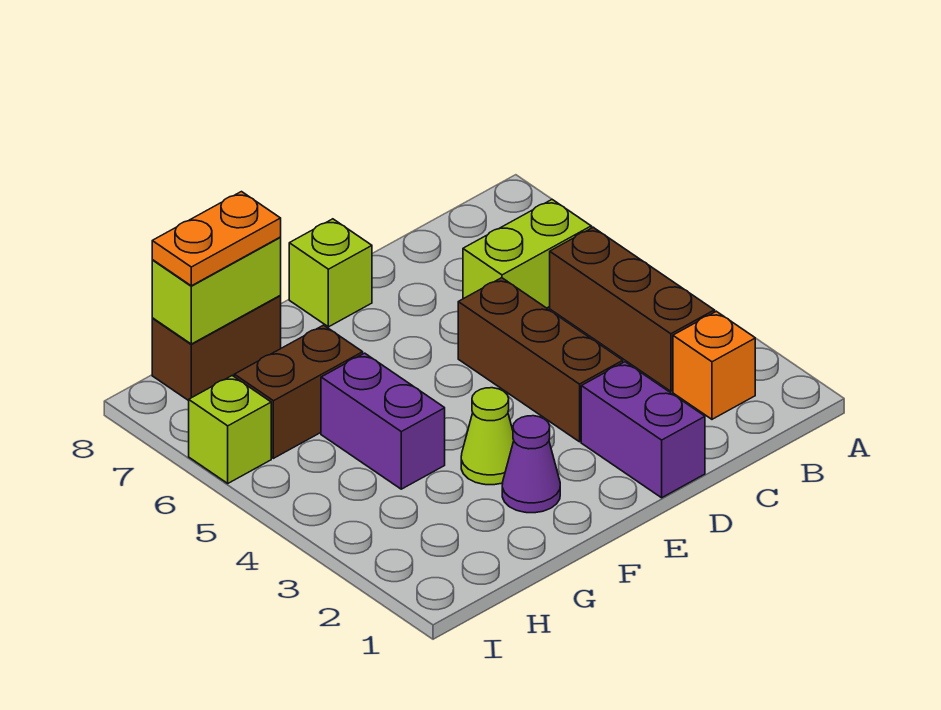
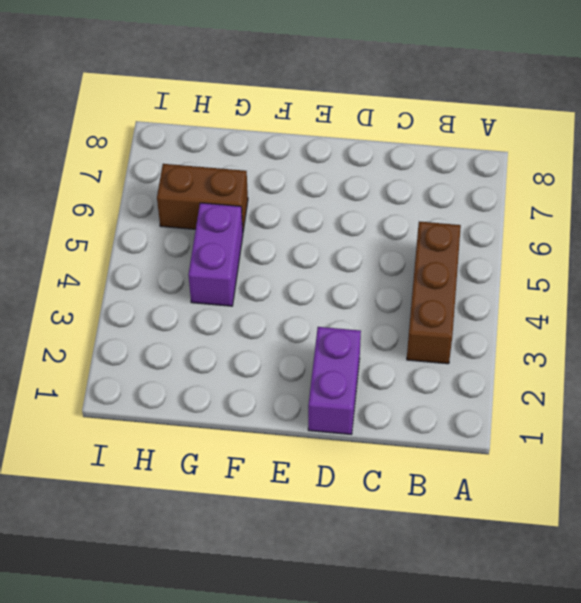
none -> orange 1x1 brick [673,311,755,419]
none -> lime 1x2 brick [463,200,591,308]
none -> brown 1x3 brick [458,278,623,442]

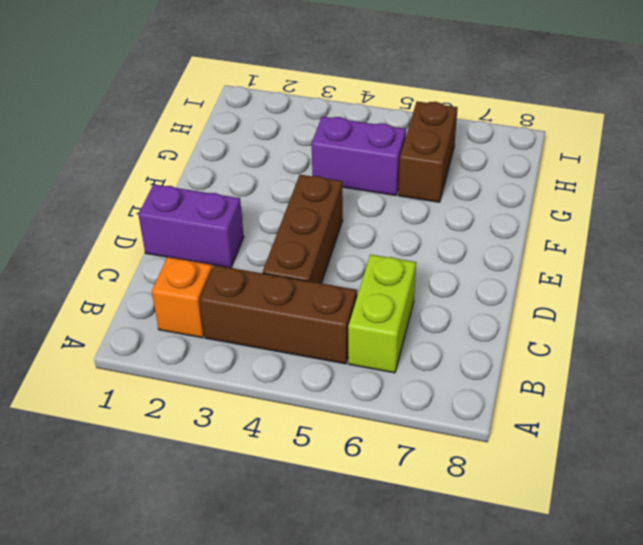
brown 1x3 brick [263,175,343,284] -> brown 1x3 brick turned to [458,278,623,442]
none -> lime 1x1 brick [289,219,372,327]
none -> purple 1x1 cone [502,416,560,513]
none -> lime 1x1 cone [461,388,514,485]

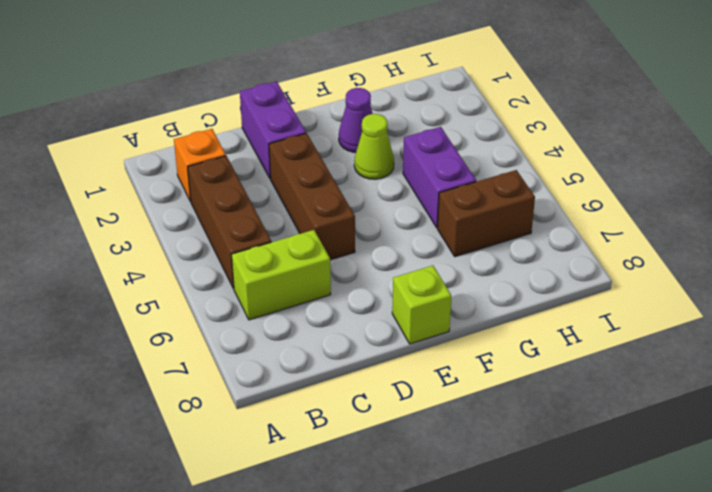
none -> brown 1x2 brick [152,296,281,401]
none -> lime 1x1 brick [189,376,271,483]
none -> lime 1x2 brick [152,237,281,344]

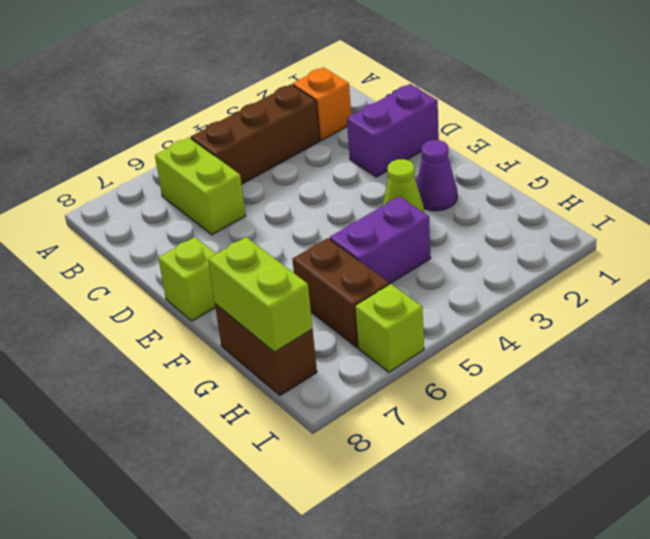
none -> brown 1x3 brick [458,278,623,442]
none -> orange 1x2 plate [152,192,281,286]

